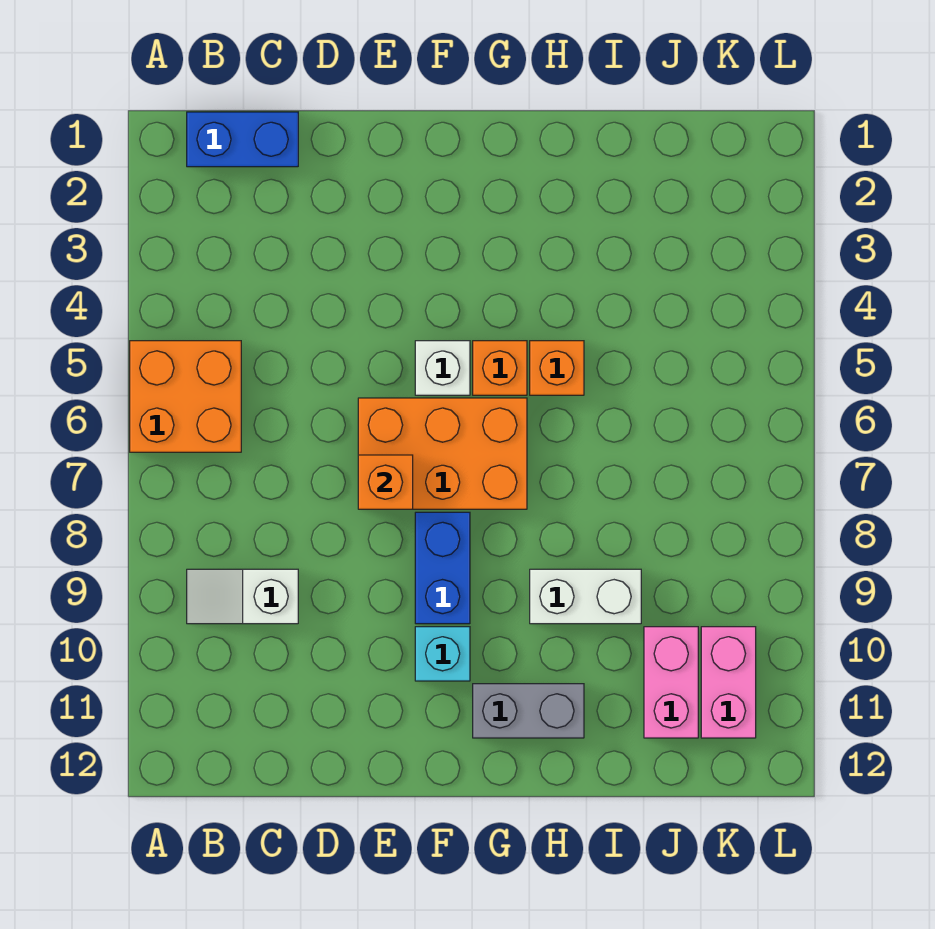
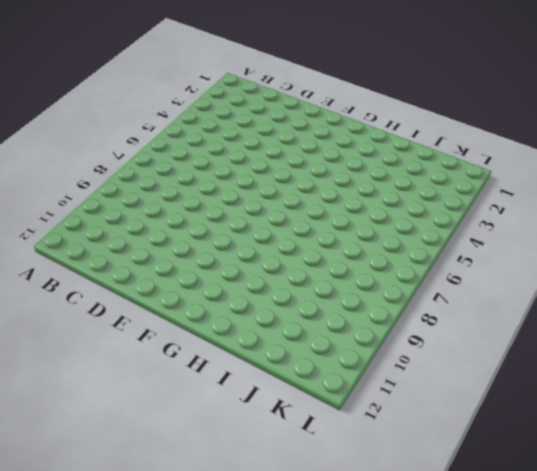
none -> orange 2x2 brick [130,341,241,452]
none -> blue 1x2 brick [187,112,298,167]
none -> white 1x2 slope [187,569,298,624]

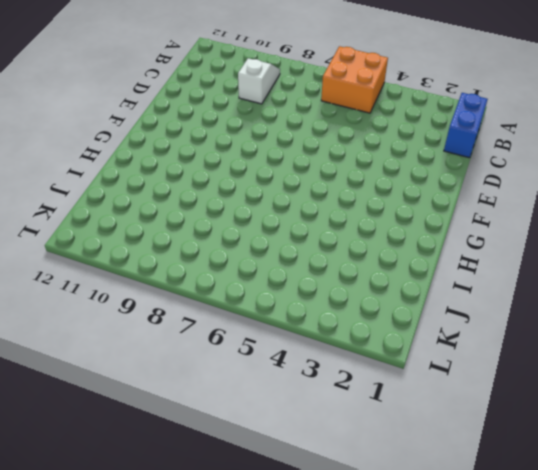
none -> orange 2x3 brick [358,398,527,509]
none -> white 1x1 brick [415,341,470,395]
none -> blue 1x2 brick [415,512,470,624]

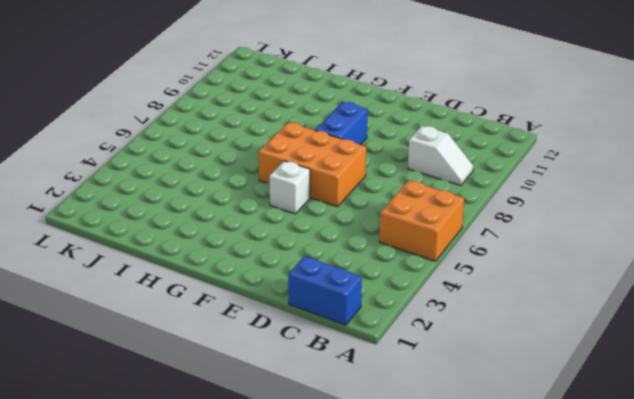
none -> cyan 1x1 brick [415,627,470,681]
none -> orange 1x1 brick [473,341,527,395]
none -> grey 1x2 brick [473,684,584,738]

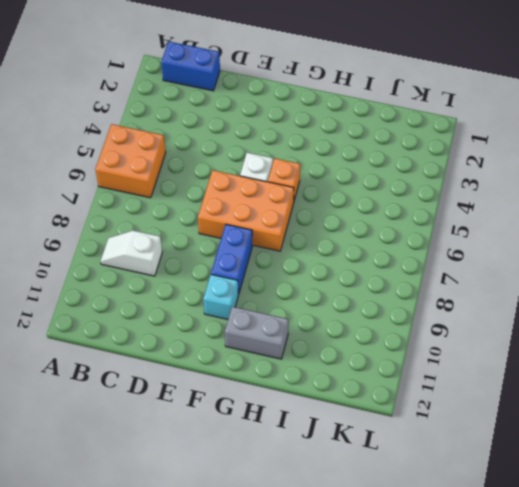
none -> orange 1x1 brick [530,341,584,395]
none -> white 1x2 brick [530,569,641,624]
none -> pink 1x2 brick [644,627,698,738]

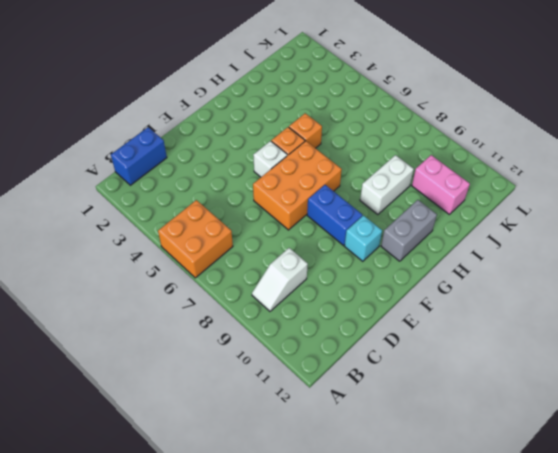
none -> pink 1x2 brick [701,627,756,738]
none -> orange 1x1 brick [358,455,413,509]

